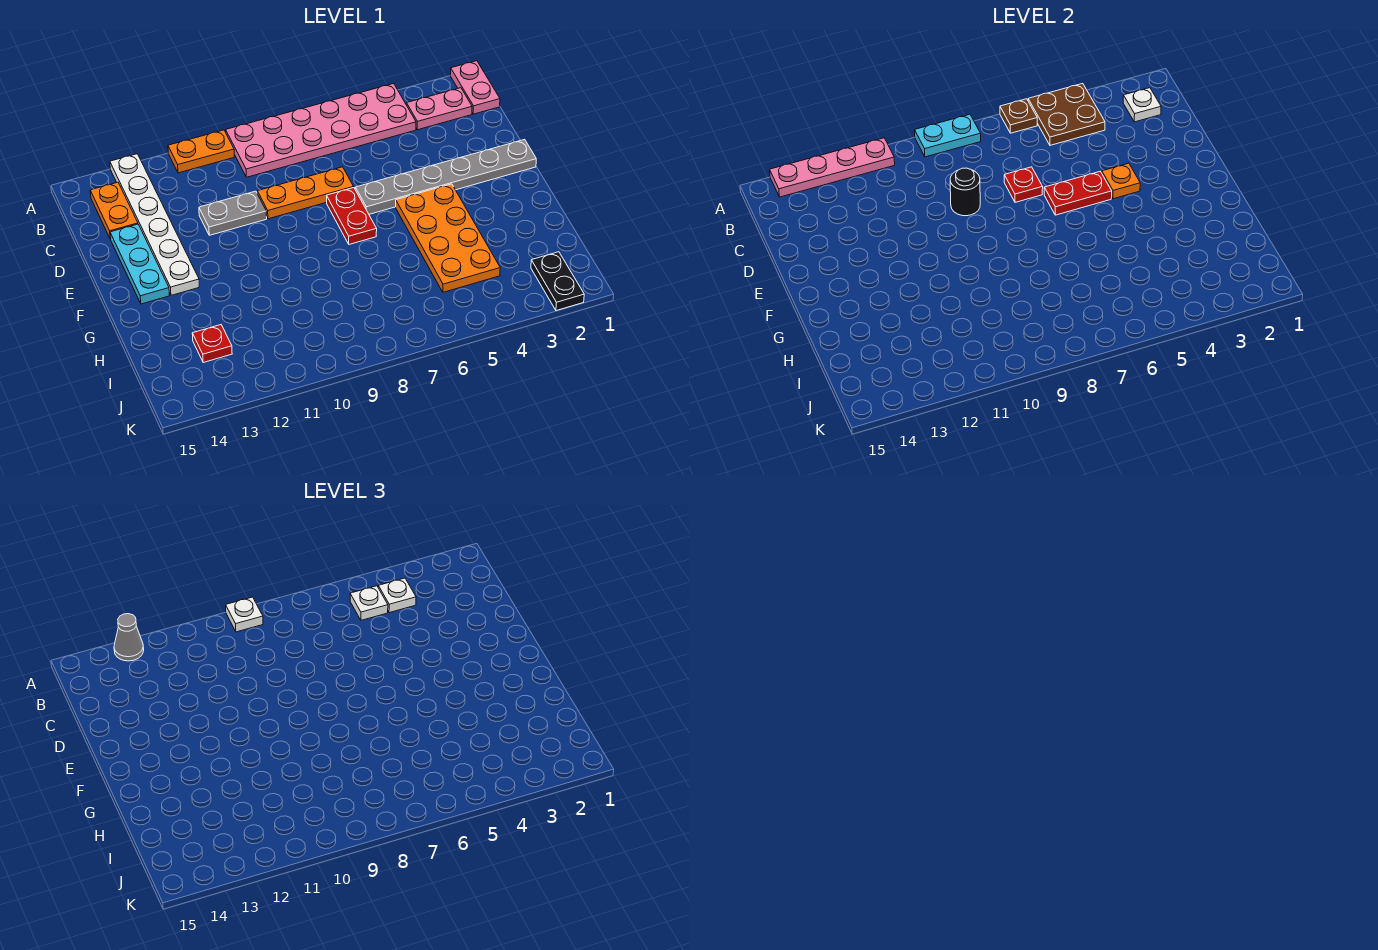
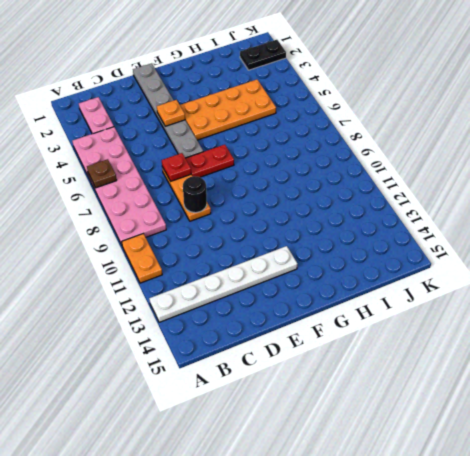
none -> pink 1x2 plate [450,61,500,114]
none -> orange 1x2 plate [90,182,138,239]
none -> grey 1x2 plate [199,191,267,235]

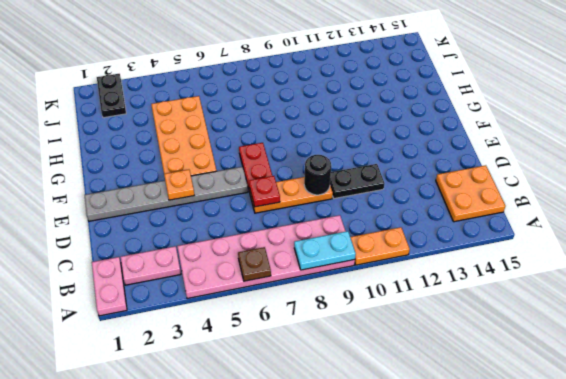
orange 2x2 plate [436,165,505,222] -> orange 1x2 plate [90,182,138,239]
black 1x2 plate [330,164,385,199] -> grey 1x2 plate [199,191,267,235]
none -> white 1x6 plate [110,154,199,295]
none -> cyan 1x3 plate [110,224,170,304]
none -> red 1x1 plate [192,325,232,362]

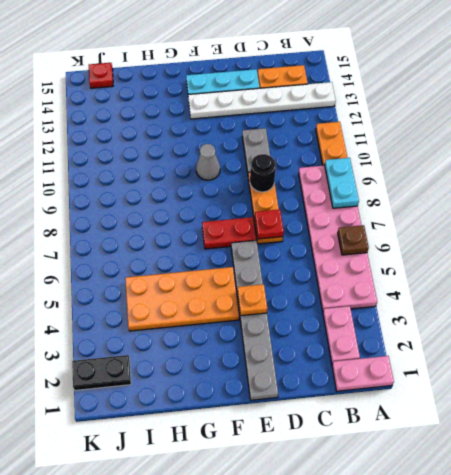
grey 1x1 cone [196,144,220,180] -> grey 1x1 cone moved to [114,614,144,661]
red 1x1 plate [89,63,113,88] -> red 1x1 plate moved to [192,325,232,362]
none -> brown 2x2 plate [1028,84,1105,145]
none -> pink 1x4 plate [770,138,895,197]
none -> white 1x1 plate [1123,88,1161,122]

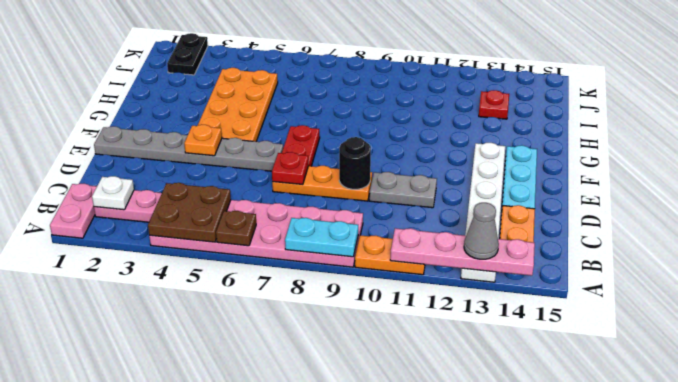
none -> red 1x2 plate [1044,172,1112,215]
none -> white 1x1 plate [226,597,263,632]
none -> white 1x1 plate [378,578,416,613]

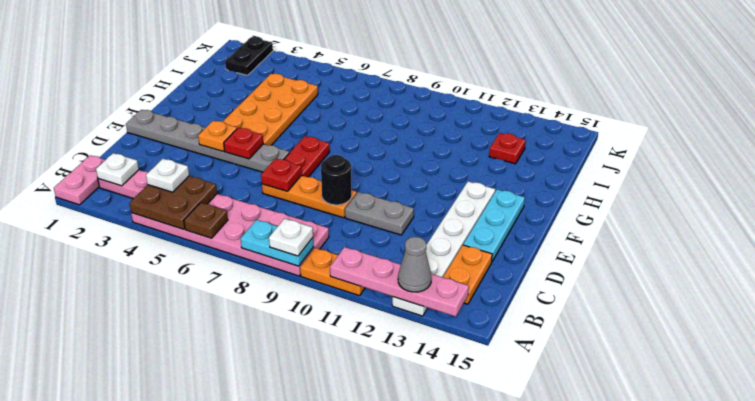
red 1x1 plate [224,128,263,159] -> red 1x2 plate [1044,172,1112,215]
none -> white 1x1 plate [350,586,388,620]

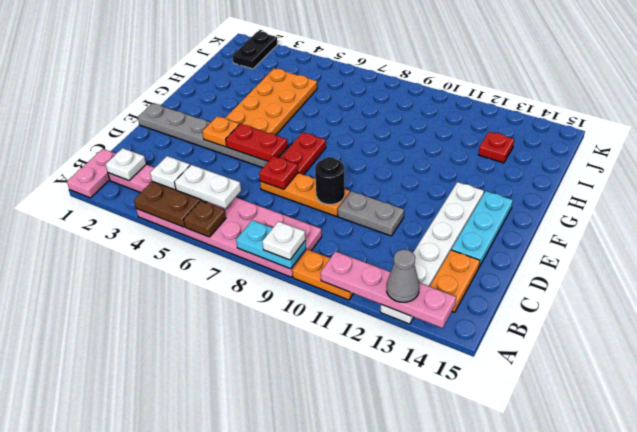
white 1x2 plate [175,165,241,208] -> white 1x1 plate [350,586,388,620]

